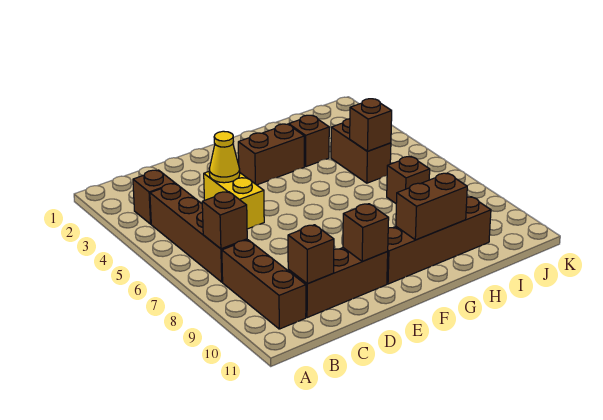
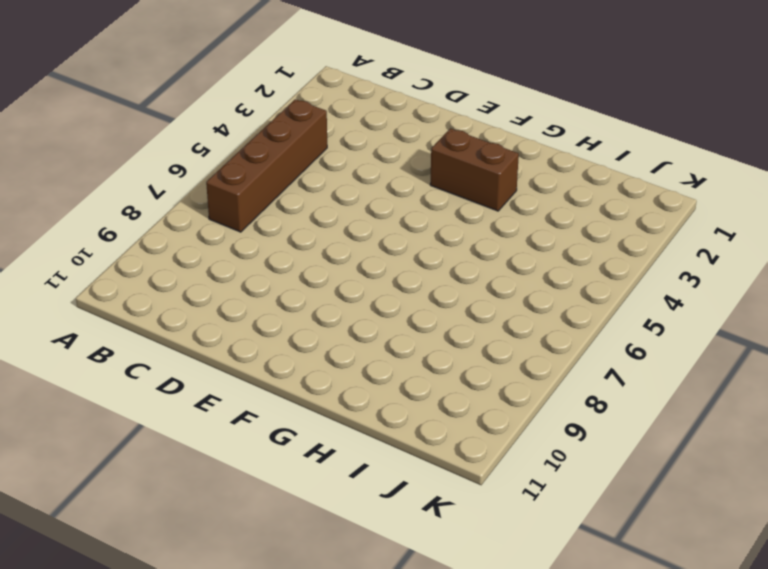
none -> brown 1x1 brick [133,170,175,224]
none -> brown 1x3 brick [222,240,306,329]
none -> brown 1x3 brick [288,248,388,318]

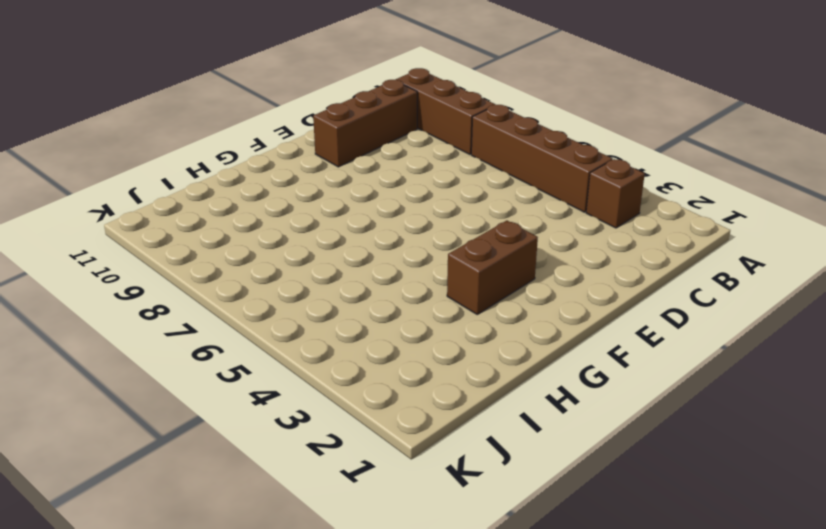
none -> yellow 1x2 brick [204,172,264,229]
none -> brown 1x4 brick [387,197,491,284]
none -> brown 1x1 brick [289,115,329,167]

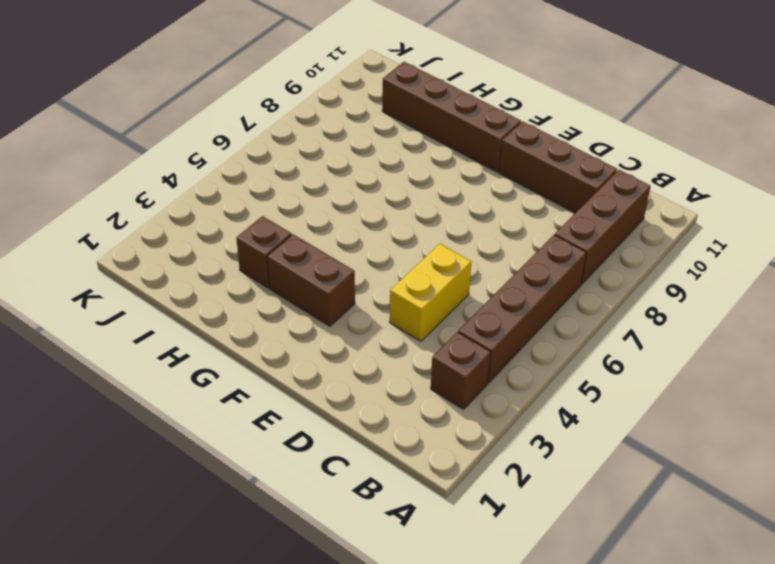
none -> brown 1x2 brick [331,119,391,183]
none -> brown 1x1 brick [387,157,430,203]
none -> brown 1x1 brick [202,192,247,249]

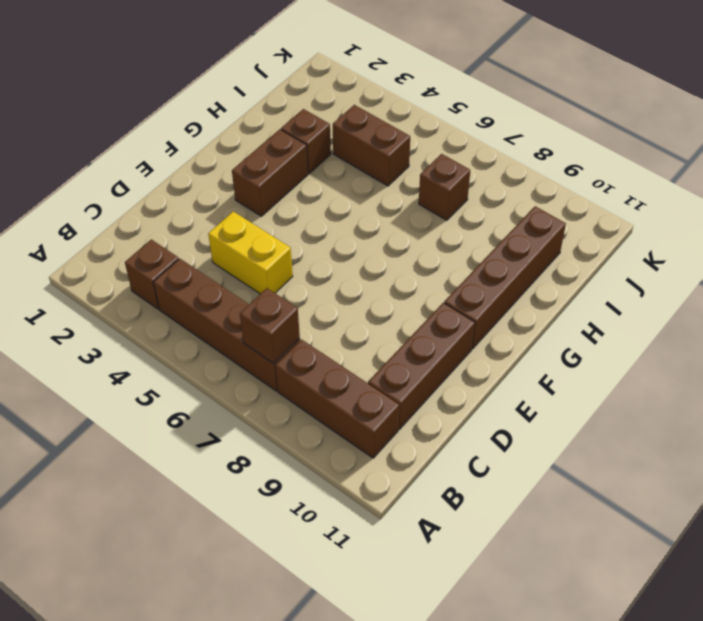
none -> brown 1x1 brick [288,225,334,284]
none -> yellow 1x1 cone [209,131,240,183]
none -> brown 1x1 brick [343,204,389,262]

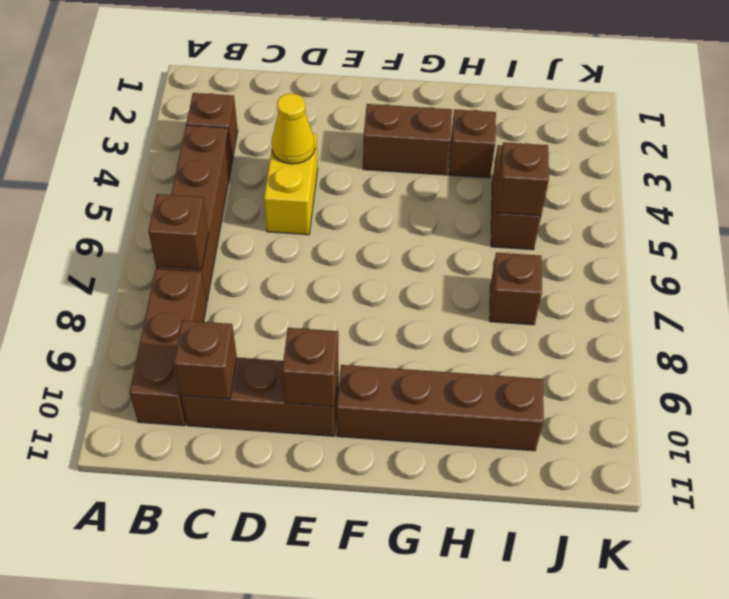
none -> brown 1x2 brick [396,173,467,240]

